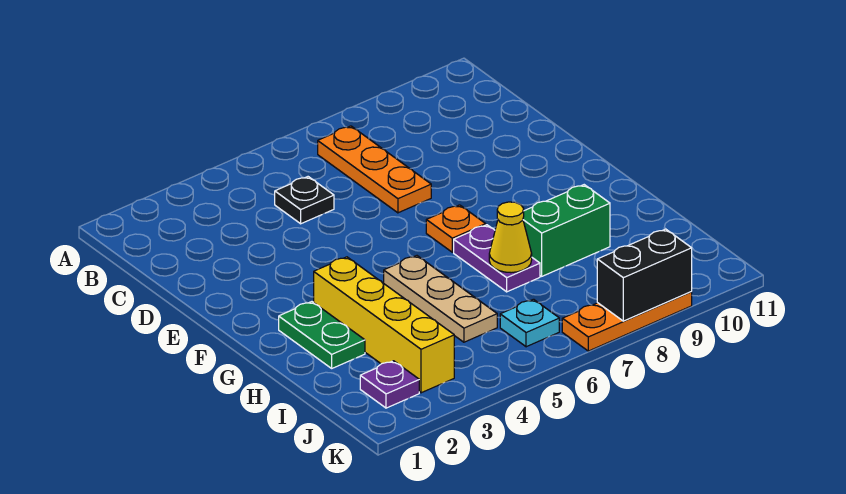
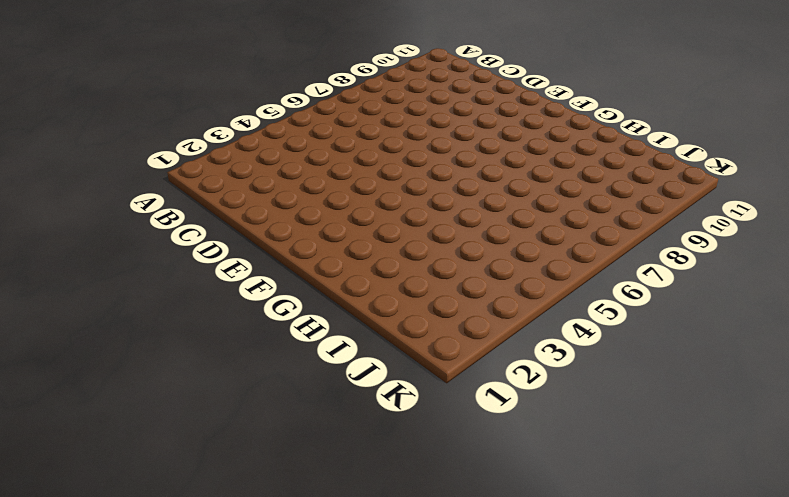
none -> orange 1x3 plate [318,126,431,213]
none -> black 1x1 plate [275,177,334,224]
none -> orange 1x1 plate [426,205,486,252]

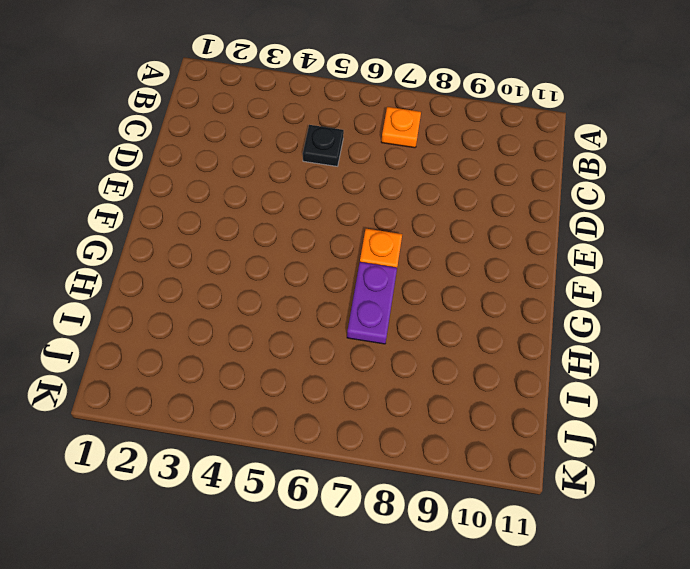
orange 1x1 plate [381,107,421,148] -> orange 1x3 plate [318,126,431,213]
none -> green 1x2 plate [279,302,365,368]
none -> yellow 1x4 brick [314,257,454,393]
none -> tan 1x3 plate [384,256,497,342]

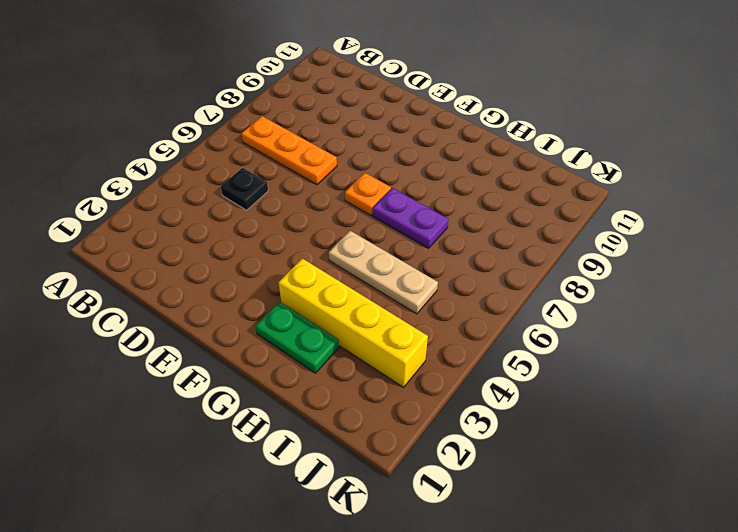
none -> green 1x2 brick [523,185,610,276]
none -> purple 1x1 plate [360,361,419,408]
none -> cyan 1x1 plate [500,299,559,347]

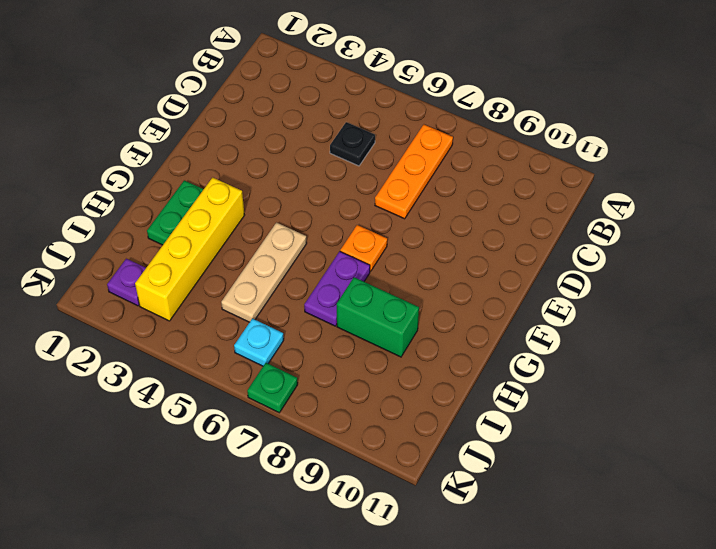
green 1x1 plate [247,363,298,413] -> orange 1x3 plate [562,292,692,351]
none -> yellow 1x1 cone [489,202,532,273]
none -> black 1x2 brick [597,229,692,321]

